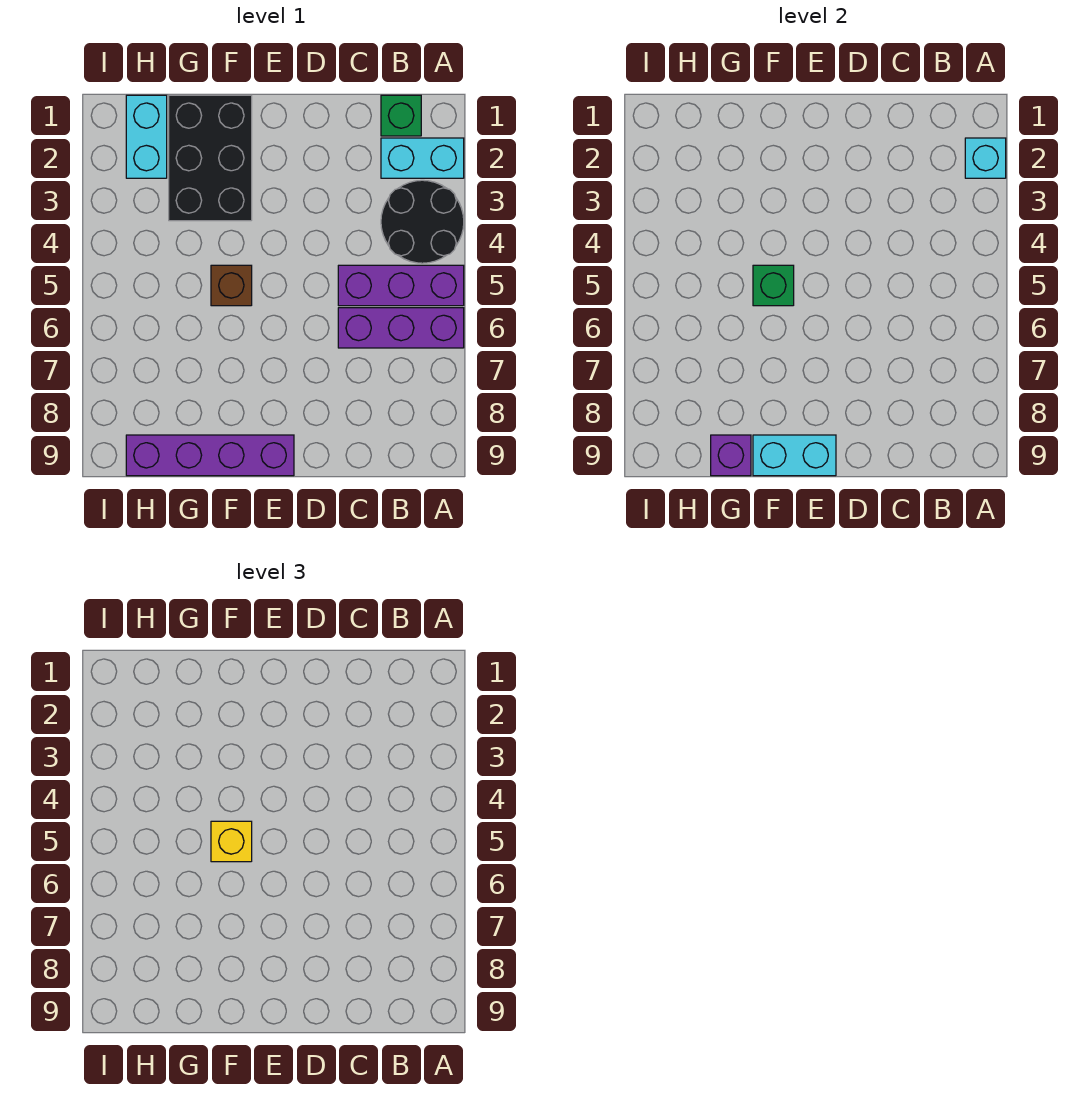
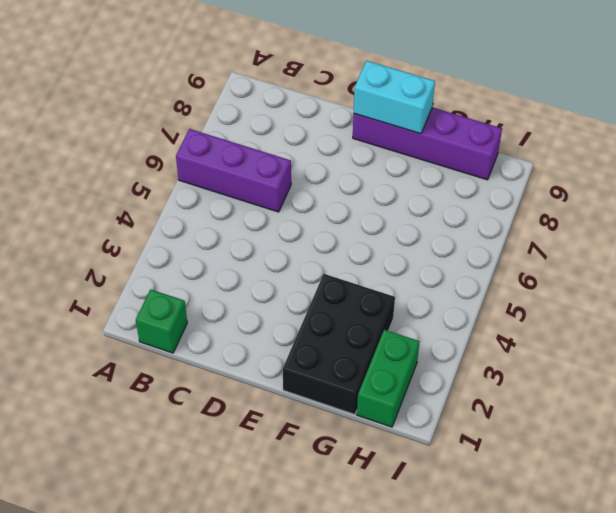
green 1x2 brick [357,330,420,427] -> cyan 1x2 brick [126,95,167,178]
none -> cyan 1x2 brick [381,138,464,178]
none -> black 2x2 round brick [381,180,464,263]
none -> purple 1x3 brick [338,265,464,306]

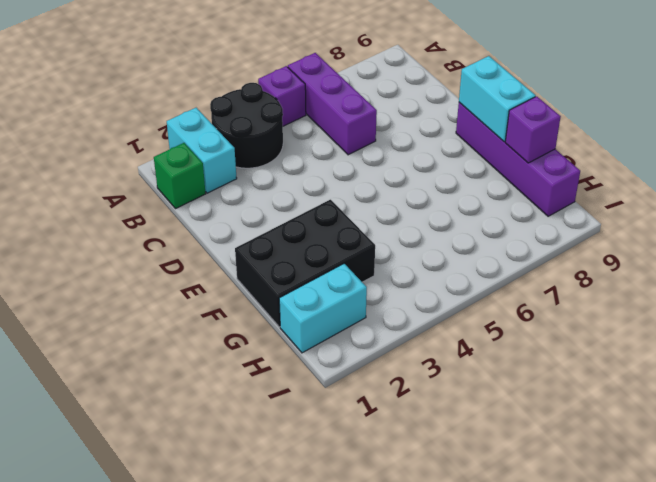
purple 1x1 brick [258,66,306,126] -> purple 1x3 brick [338,265,464,306]
none -> brown 1x1 brick [211,265,252,306]
none -> cyan 1x1 brick [965,138,1006,178]
none -> green 1x1 brick [753,265,794,306]

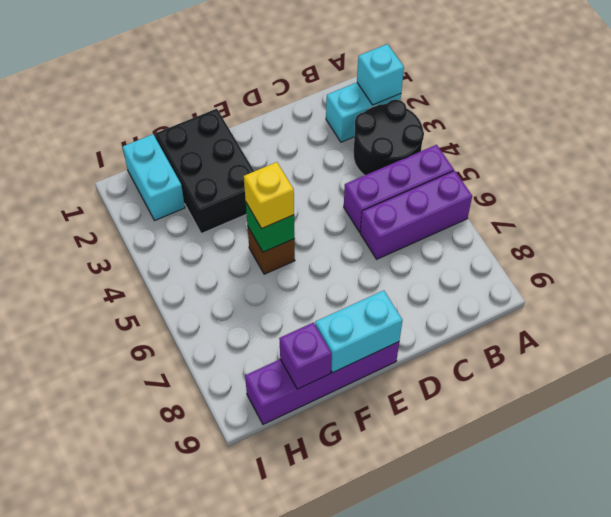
none -> green 1x1 brick [381,95,421,136]

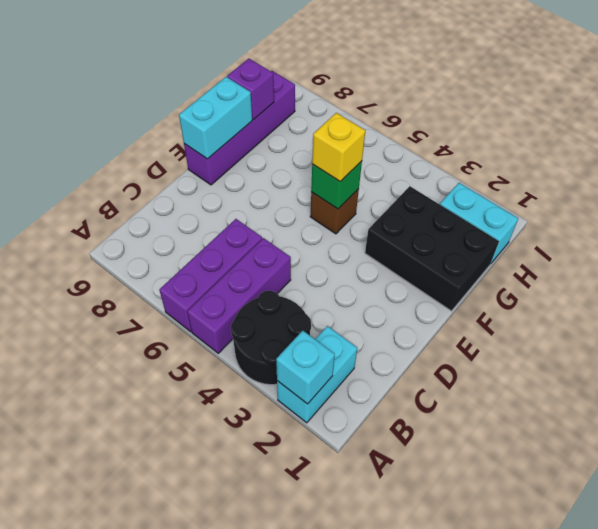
none -> green 1x1 brick [381,95,421,136]

